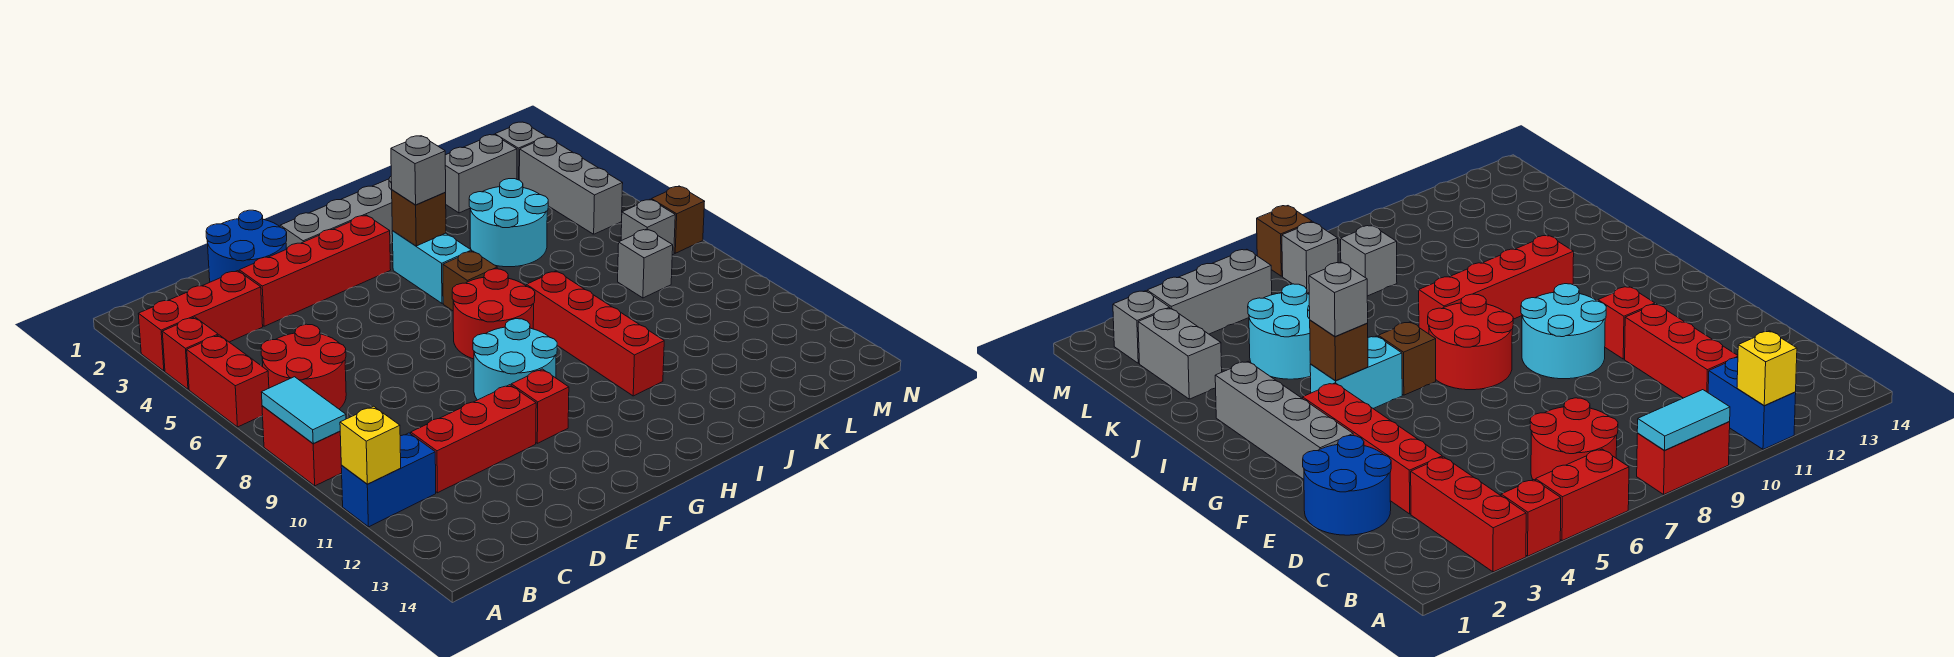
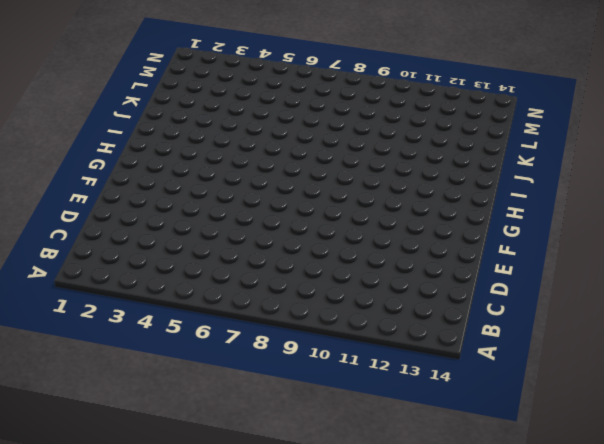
none -> red 1x3 brick [138,271,263,371]
none -> red 1x1 brick [162,317,218,389]
none -> red 1x2 brick [187,335,269,427]

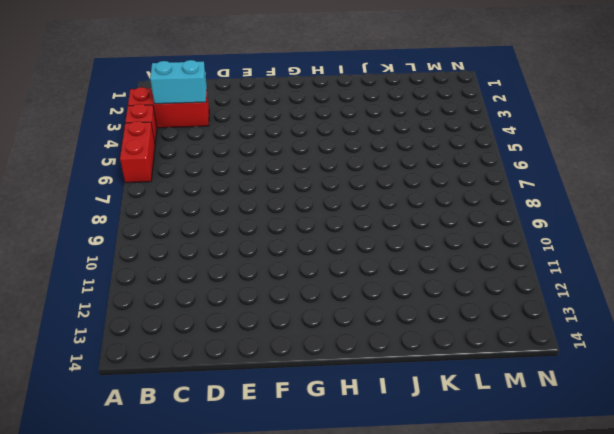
cyan 1x2 brick [150,60,207,104] -> cyan 1x2 brick turned to [392,231,472,303]
none -> red 1x2 brick [262,406,342,486]
none -> blue 1x2 brick [341,433,436,527]
none -> red 2x2 round brick [261,324,346,409]

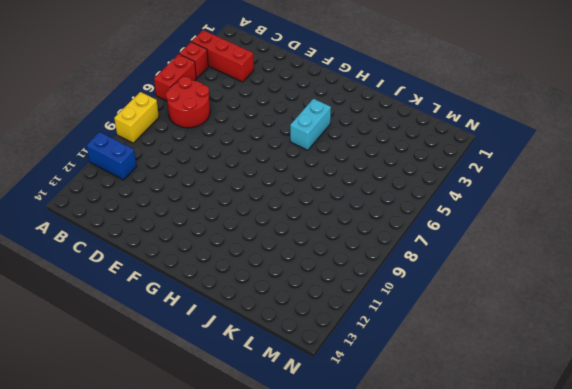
yellow 1x2 brick [114,92,159,143] -> red 1x2 brick [262,406,342,486]
none -> red 1x3 brick [411,385,536,493]
none -> blue 2x2 round brick [206,210,287,282]
none -> red 1x4 brick [239,215,391,326]

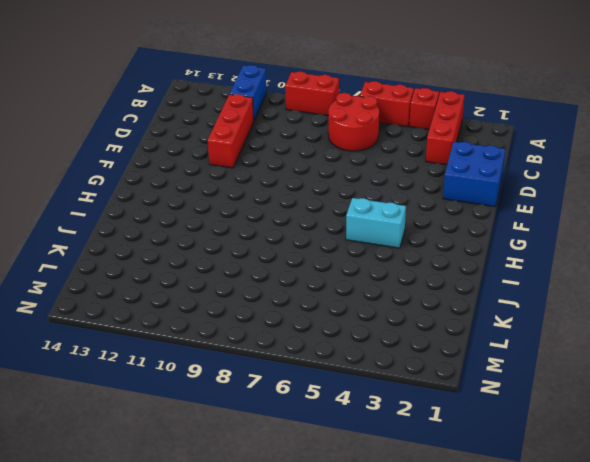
blue 2x2 brick [443,142,506,207] -> blue 2x2 round brick [206,210,287,282]
none -> red 1x4 brick [239,215,391,326]
none -> grey 1x4 brick [280,177,393,249]
none -> cyan 2x2 round brick [473,319,557,400]

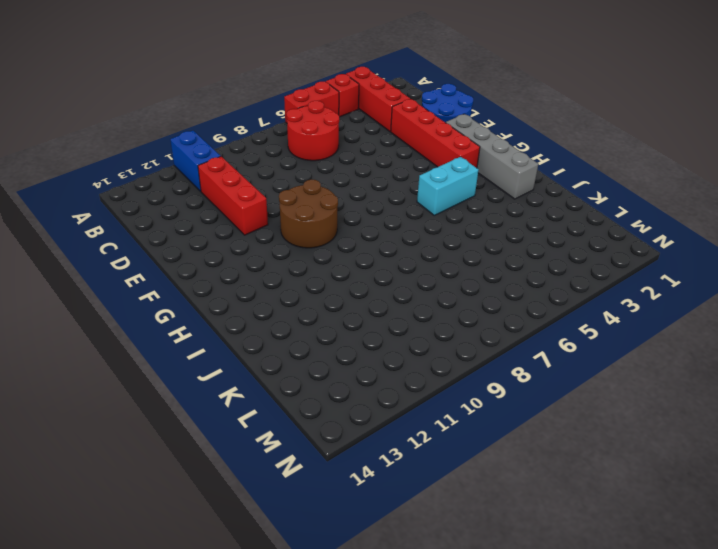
brown 2x2 round brick [279,179,338,248] -> cyan 2x2 round brick [473,319,557,400]
none -> red 1x2 brick [262,406,342,486]
none -> red 1x1 brick [511,369,569,443]
none -> red 2x2 round brick [452,269,535,359]

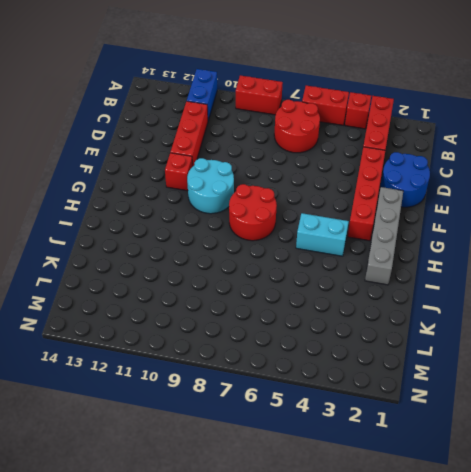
none -> brown 1x1 brick [443,251,497,311]
none -> red 1x4 brick [526,271,664,396]
none -> cyan 2x2 round brick [469,179,548,267]

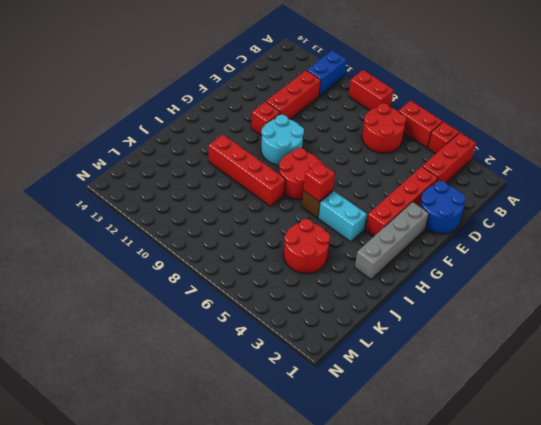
red 1x1 brick [304,162,335,201] -> none
red 2x2 round brick [284,219,330,273] -> cyan 2x2 round brick [469,179,548,267]
none -> grey 1x2 brick [445,135,517,213]
none -> grey 1x1 brick [618,229,673,298]
none -> grey 1x1 brick [495,122,546,180]

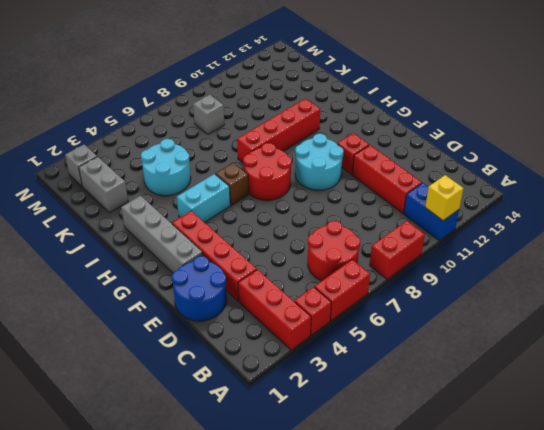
none -> grey 1x3 brick [519,137,623,234]
none -> grey 1x1 brick [621,199,675,255]
none -> brown 1x1 brick [651,186,705,253]

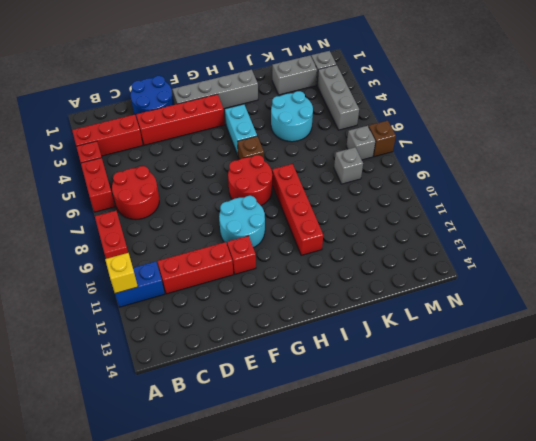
none -> cyan 1x2 tile [261,377,346,443]
none -> brown 1x1 brick [392,190,446,246]
none -> grey 1x1 brick [391,136,446,205]

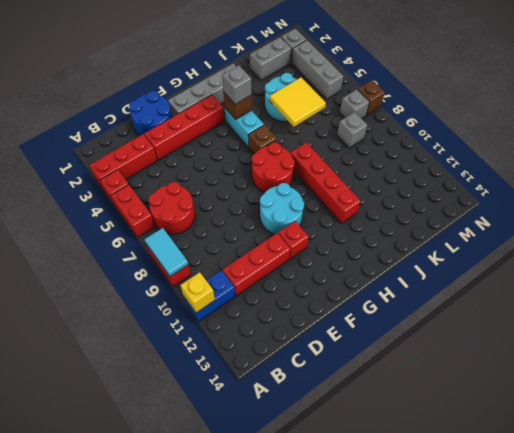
yellow 2x2 tile [269,77,326,127] -> none

